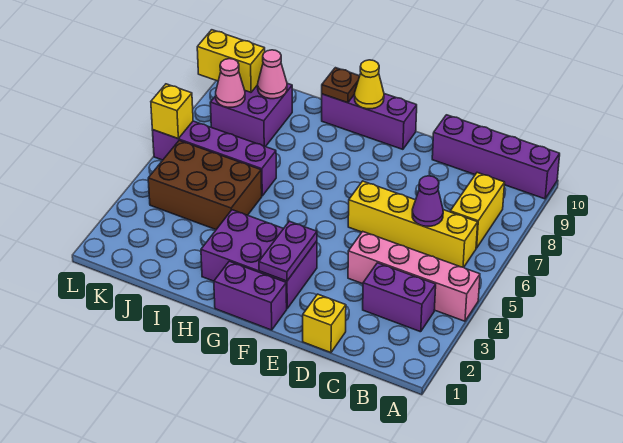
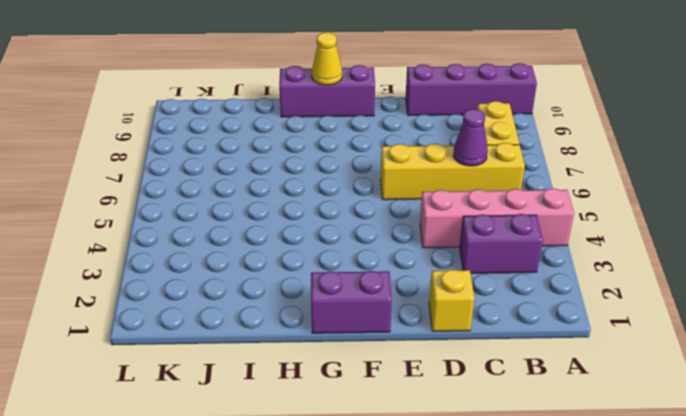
none -> purple 2x3 brick [201,210,317,308]
none -> brown 2x3 brick [148,141,262,229]
none -> purple 1x4 brick [152,121,276,196]

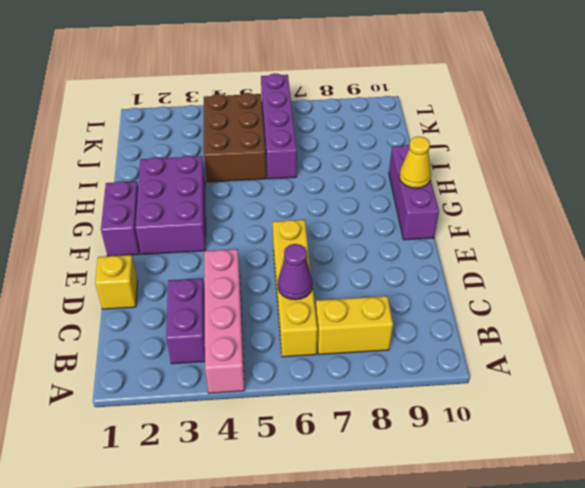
none -> purple 1x4 brick [432,115,560,199]
none -> purple 2x2 brick [210,83,292,147]
none -> purple 1x2 plate [259,221,317,281]

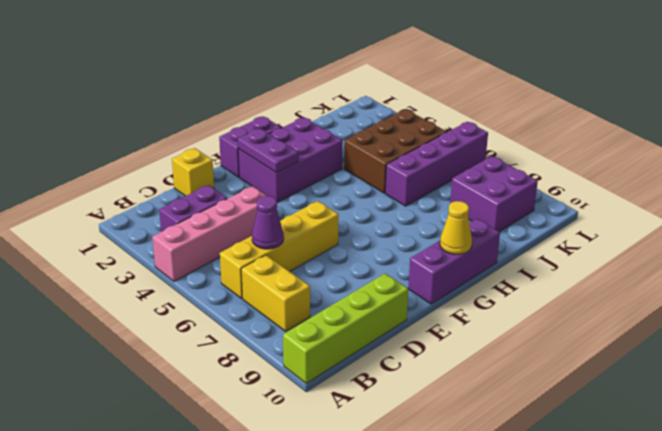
lime 1x4 brick [283,274,408,383] -> purple 1x4 brick [432,115,560,199]
none -> brown 1x1 plate [322,68,360,103]
none -> pink 1x1 cone [258,50,287,99]
none -> pink 1x1 cone [216,59,245,107]

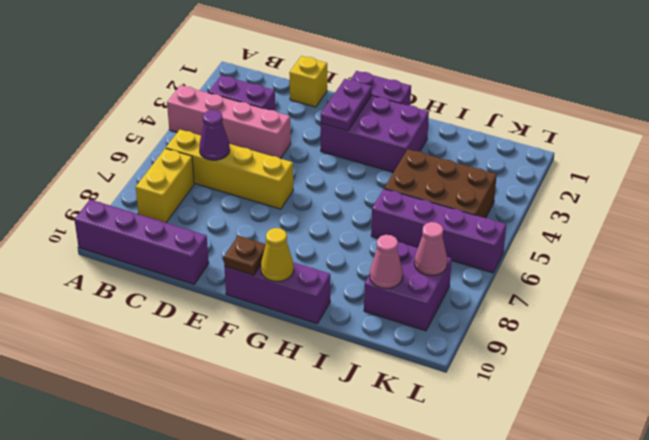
brown 1x1 plate [224,236,266,275] -> brown 1x1 plate moved to [322,68,360,103]
none -> yellow 1x2 brick [197,30,265,92]
none -> yellow 1x1 brick [151,84,193,138]

